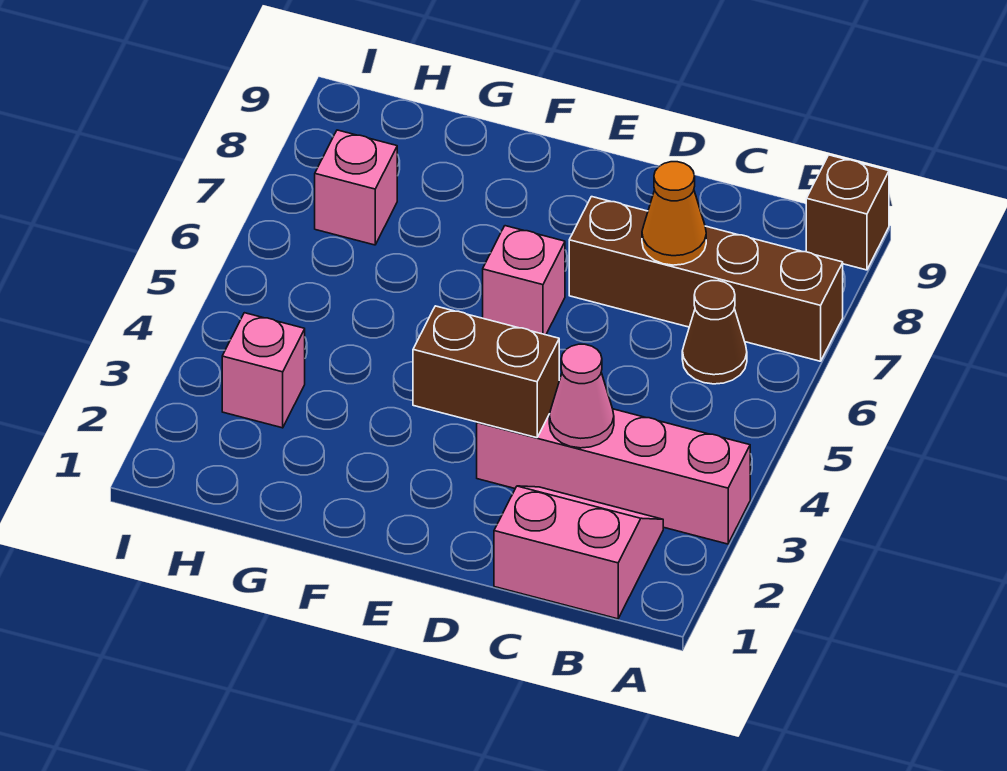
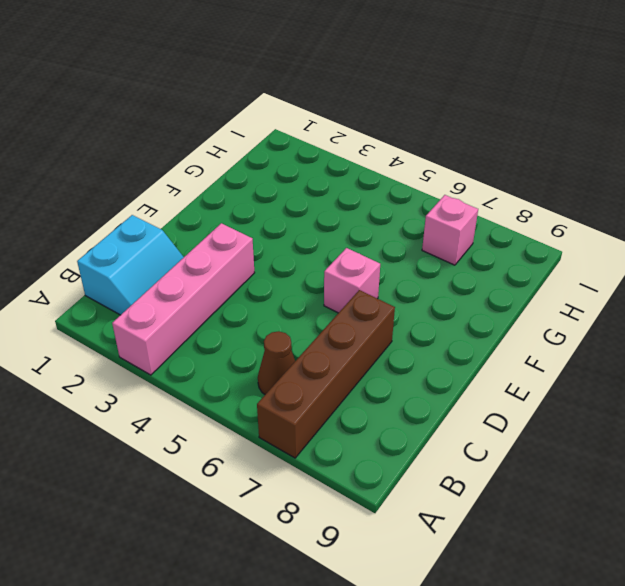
cyan 2x2 slope [77,215,184,315] -> pink 2x2 slope [494,486,663,619]
none -> brown 1x1 brick [806,155,889,270]
none -> pink 1x1 brick [222,313,305,428]

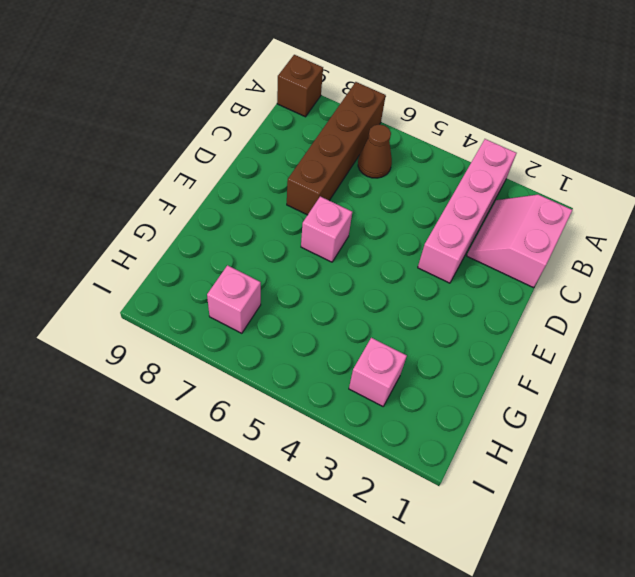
none -> pink 1x1 cone [549,344,614,448]
none -> orange 1x1 cone [642,162,706,265]

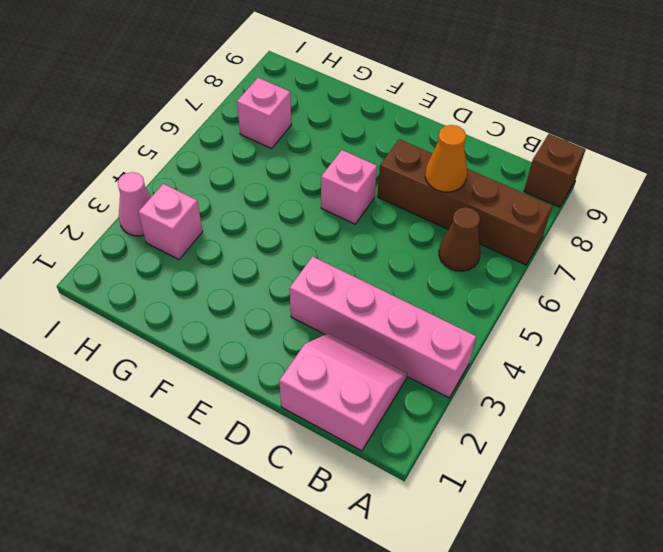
pink 1x1 cone [118,172,151,236] -> pink 1x1 cone moved to [549,344,614,448]
none -> brown 1x2 brick [413,306,559,438]

